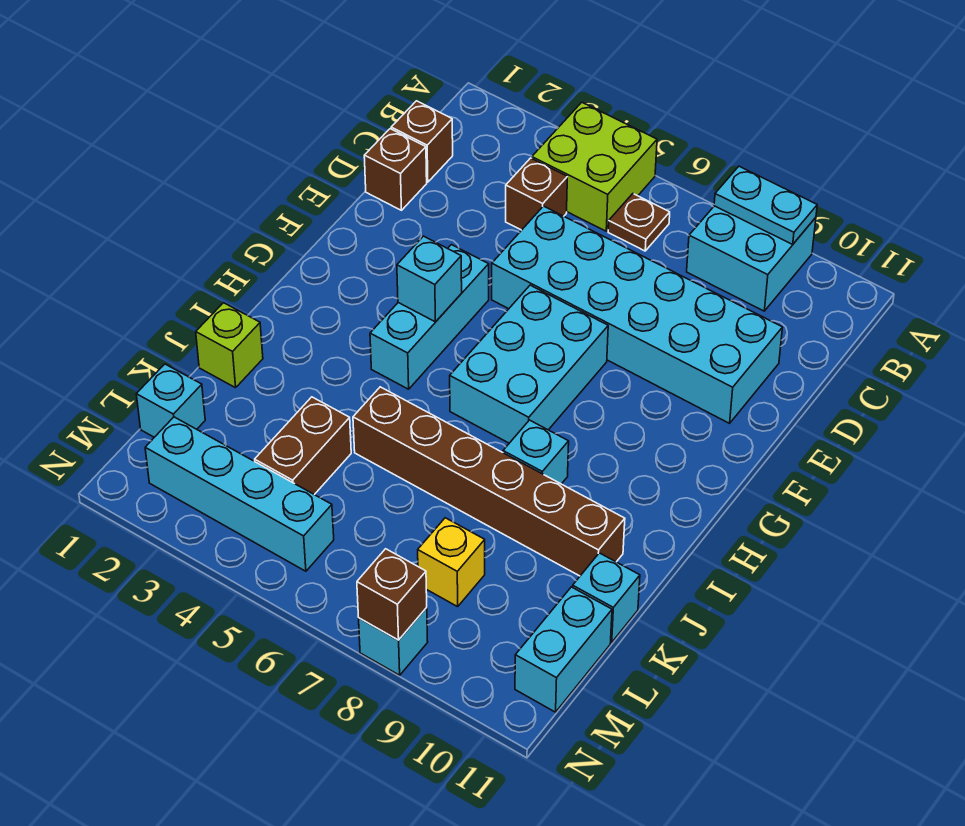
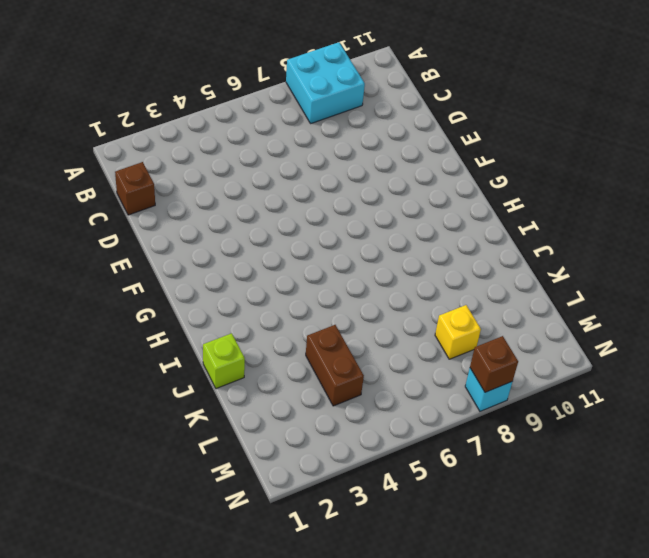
none -> lime 2x2 brick [532,102,657,231]
none -> brown 1x1 plate [608,194,670,251]
none -> brown 1x1 brick [506,158,567,230]

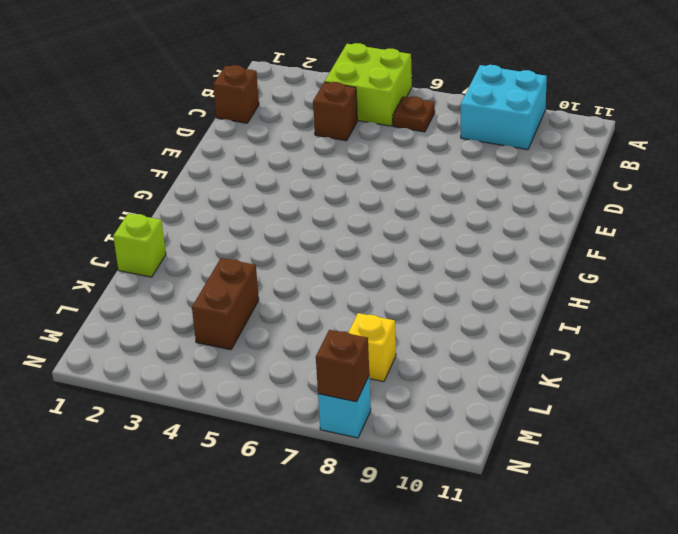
none -> brown 1x1 brick [364,129,427,210]
none -> cyan 2x6 brick [492,206,783,423]
none -> cyan 1x3 brick [370,245,489,389]

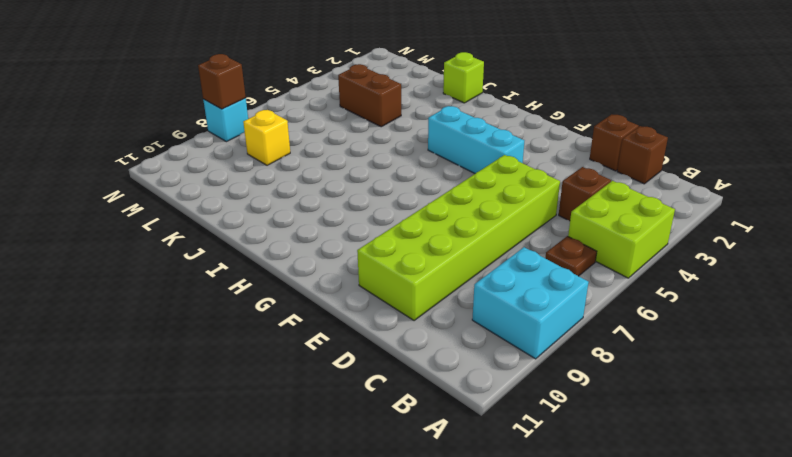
lime 2x6 brick [357,155,560,321] -> cyan 2x6 brick [492,206,783,423]
none -> cyan 2x3 brick [450,285,608,443]
none -> cyan 1x1 brick [503,420,569,484]
none -> brown 1x6 brick [353,387,625,576]

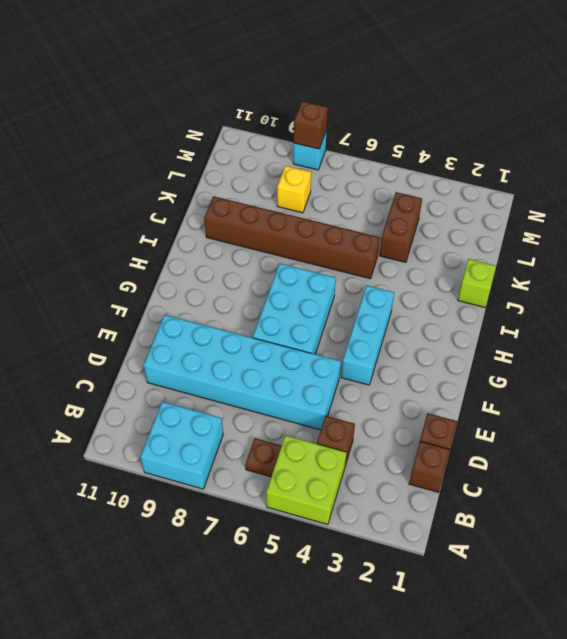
none -> cyan 1x1 brick [503,420,569,484]
none -> cyan 1x1 brick [573,553,640,642]
none -> cyan 1x1 brick [136,364,205,437]

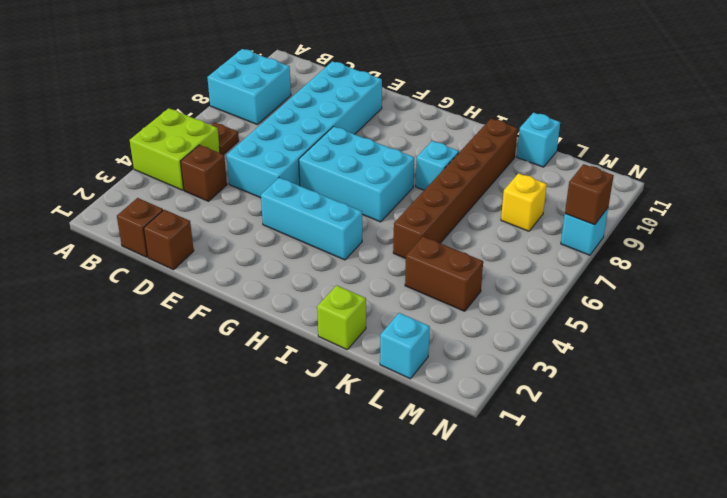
none -> cyan 1x2 brick [515,587,612,712]
none -> cyan 1x4 brick [145,417,334,571]
none -> cyan 1x2 plate [714,166,817,244]

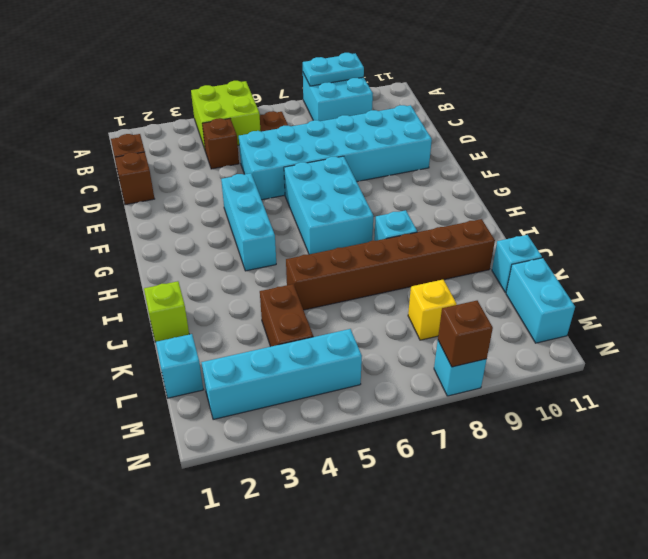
none -> cyan 1x1 brick [397,236,462,322]

